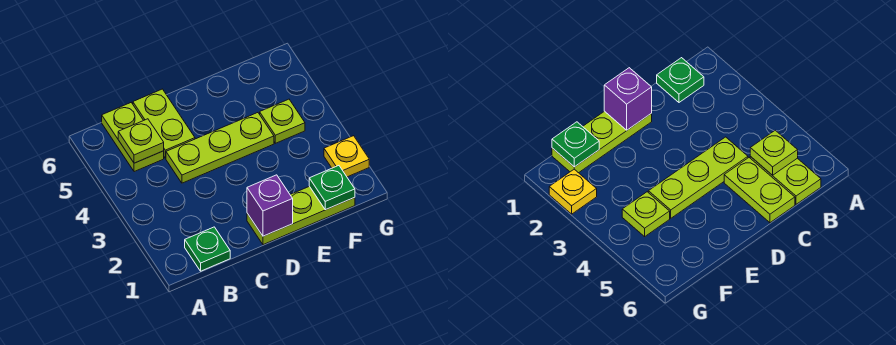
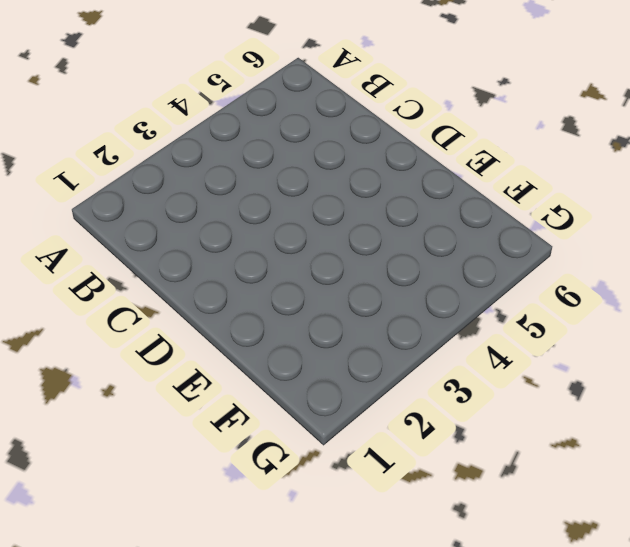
none -> green 1x1 plate [185,227,230,271]
none -> lime 1x2 plate [102,103,164,172]

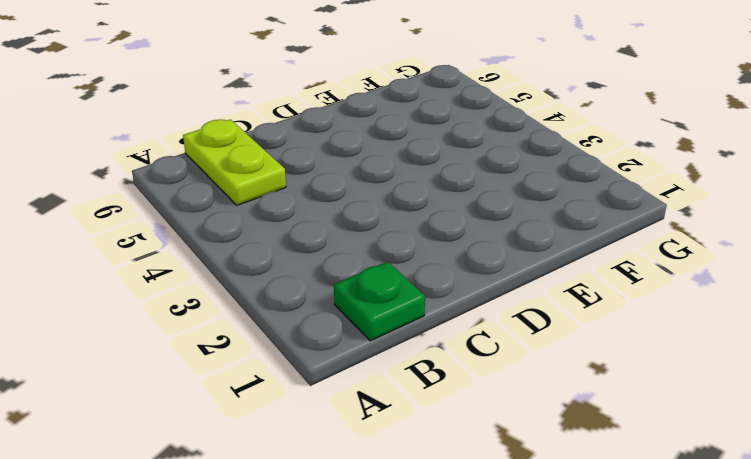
none -> lime 1x3 plate [166,113,274,183]
none -> lime 1x2 plate [133,89,195,158]

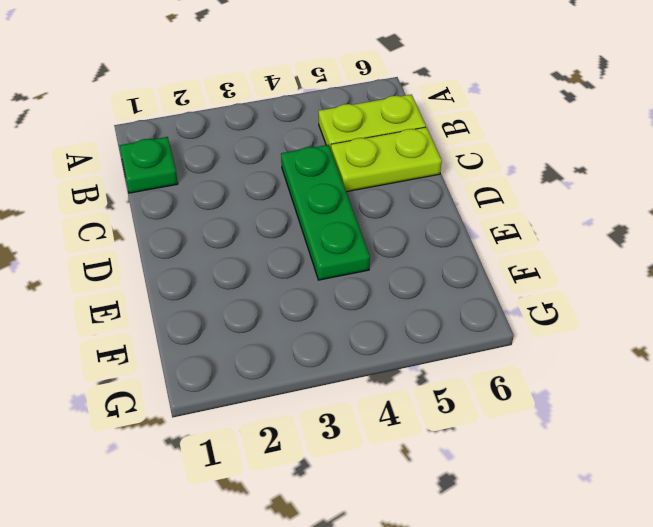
green 1x3 plate [281,145,370,280] -> lime 1x3 plate [166,113,274,183]
none -> lime 1x3 plate [247,186,355,245]
none -> lime 1x1 plate [260,99,305,143]

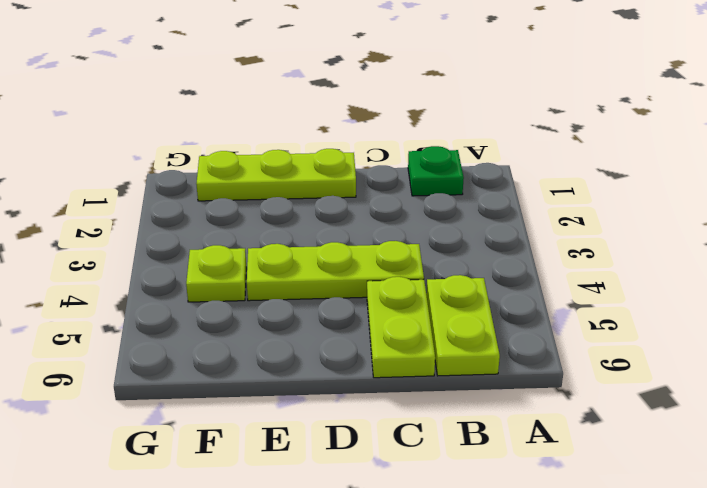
none -> yellow 1x1 plate [324,136,369,177]
none -> lime 1x1 plate [118,119,164,163]

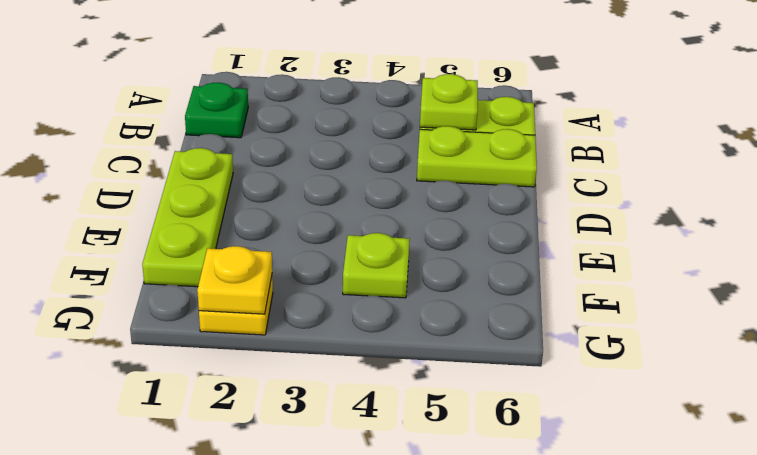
yellow 1x1 plate [197,246,272,314] -> none
none -> lime 1x3 plate [166,113,274,183]
none -> purple 1x1 brick [247,175,293,236]

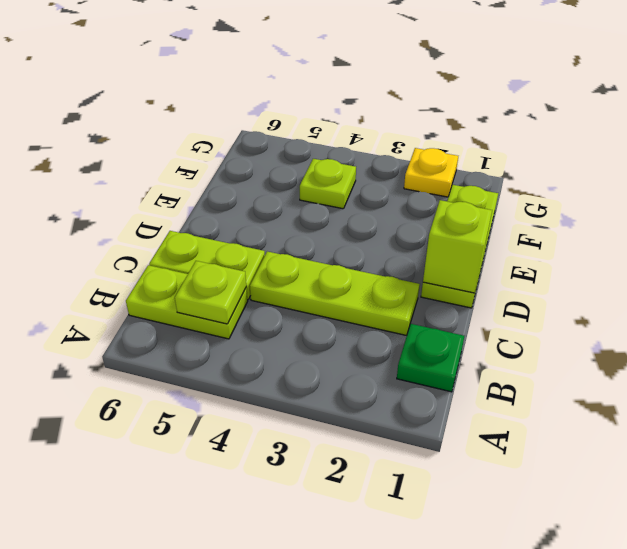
lime 1x3 plate [250,251,420,335] -> lime 1x3 plate turned to [166,113,274,183]
lime 1x1 brick [423,200,492,293] -> purple 1x1 brick [247,175,293,236]
none -> green 1x1 plate [309,166,355,210]

